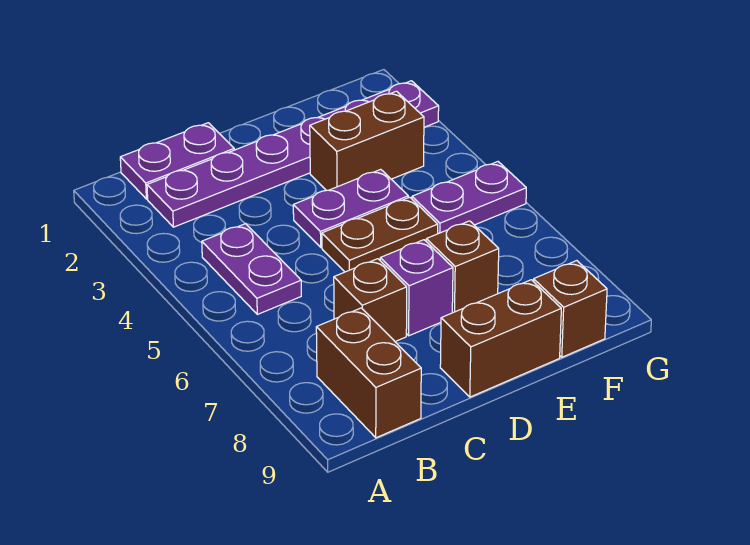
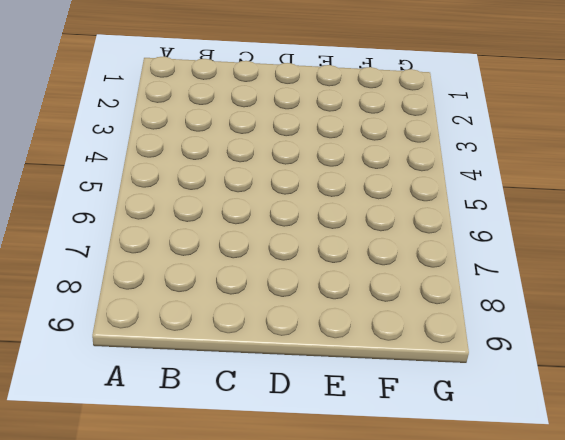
none -> purple 1x2 plate [120,123,234,199]
none -> purple 1x6 plate [147,81,439,227]
none -> purple 1x2 plate [202,224,301,314]

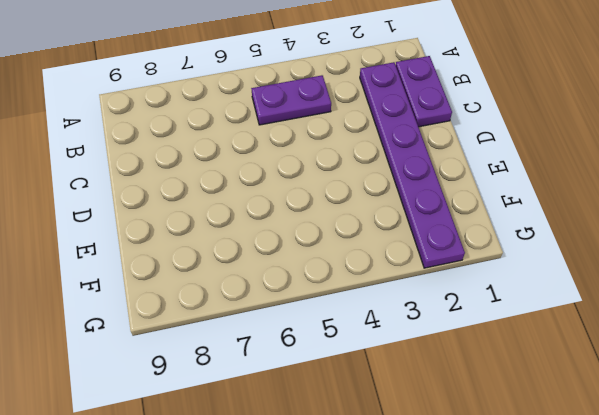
none -> brown 1x2 brick [316,308,421,438]
none -> brown 1x1 brick [334,259,407,341]
none -> purple 1x2 plate [293,169,408,247]

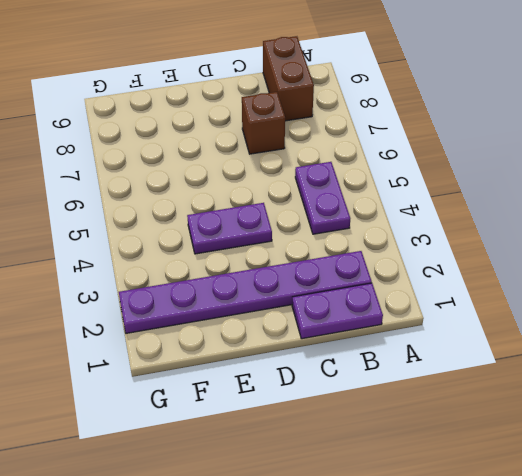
none -> brown 1x2 plate [322,197,438,272]
none -> purple 1x1 brick [380,240,453,336]
none -> brown 1x2 brick [440,280,561,397]

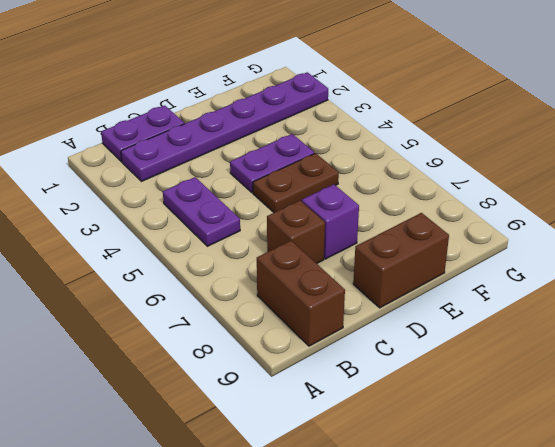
none -> brown 1x2 brick [310,91,424,191]
none -> brown 1x1 brick [426,221,499,313]
none -> purple 1x2 plate [412,162,526,234]

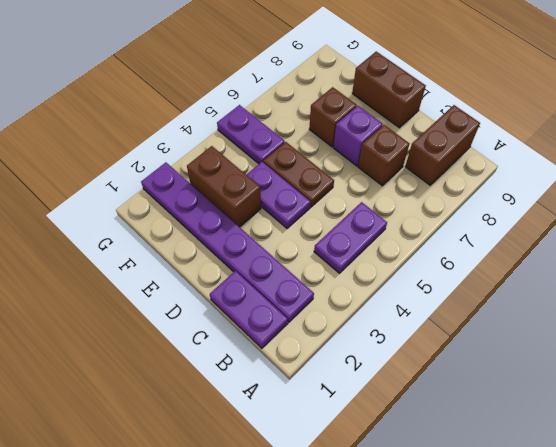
none -> brown 1x1 brick [533,261,607,357]

